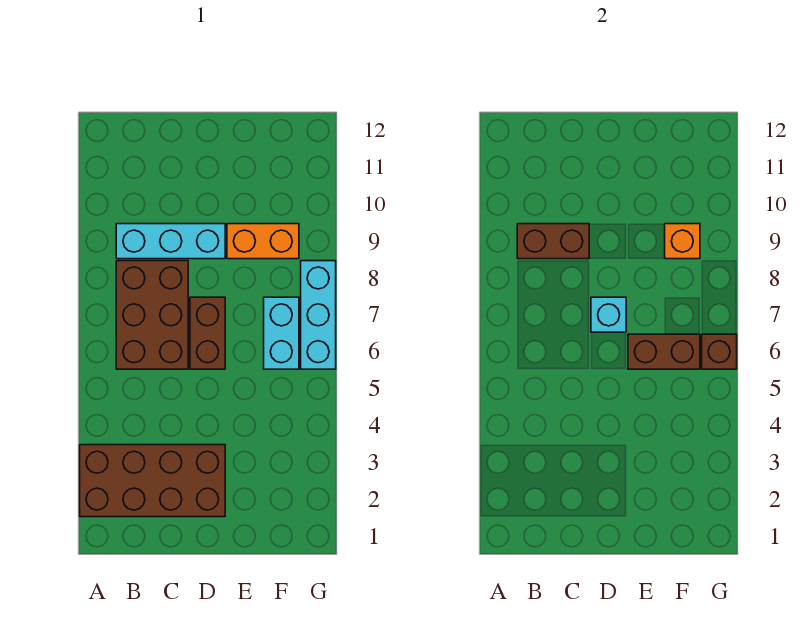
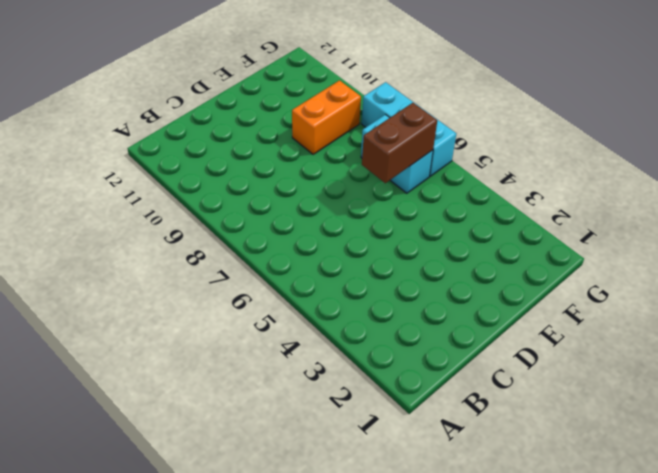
none -> brown 2x4 brick [80,445,225,517]
none -> brown 2x3 brick [116,261,188,369]
none -> cyan 1x3 brick [116,224,225,259]

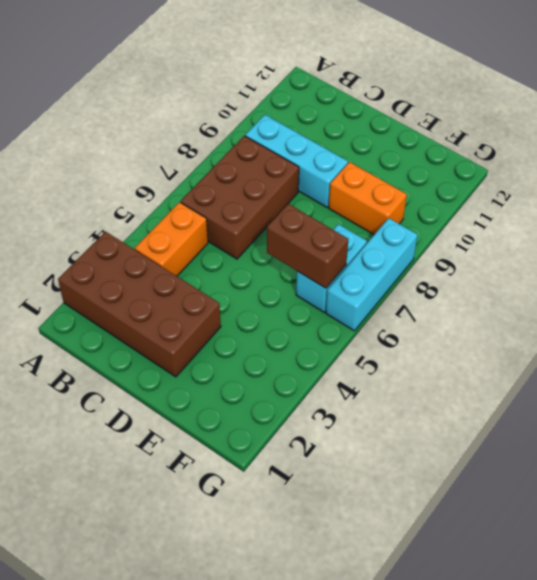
orange 1x2 brick [135,202,208,276] -> none
none -> brown 1x2 brick [190,297,225,369]
none -> brown 1x2 brick [517,224,589,259]
none -> cyan 1x1 brick [591,297,626,332]

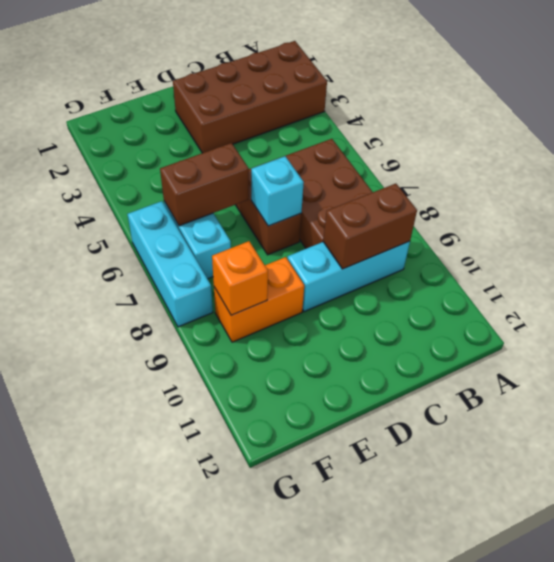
none -> brown 1x1 brick [702,334,737,369]

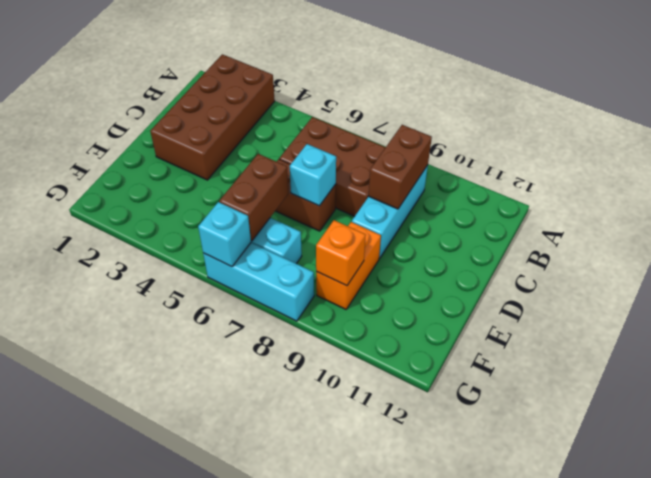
cyan 1x1 brick [198,202,251,267] -> brown 1x1 brick [702,334,737,369]

